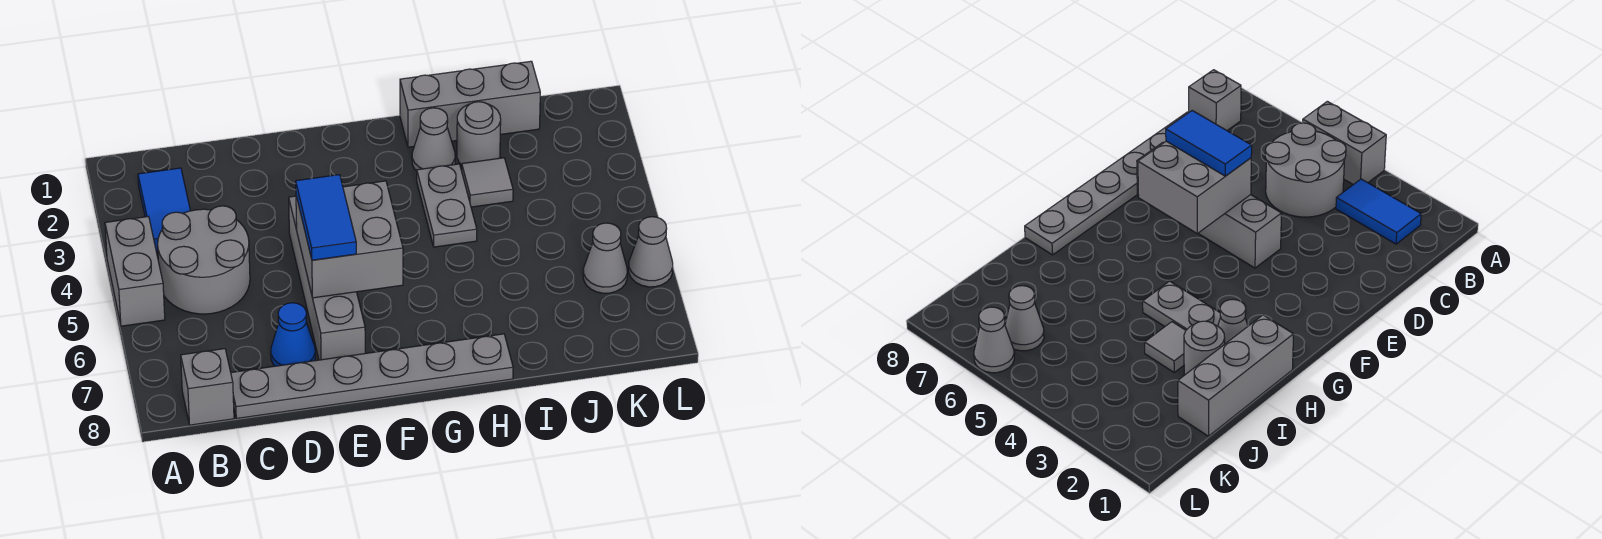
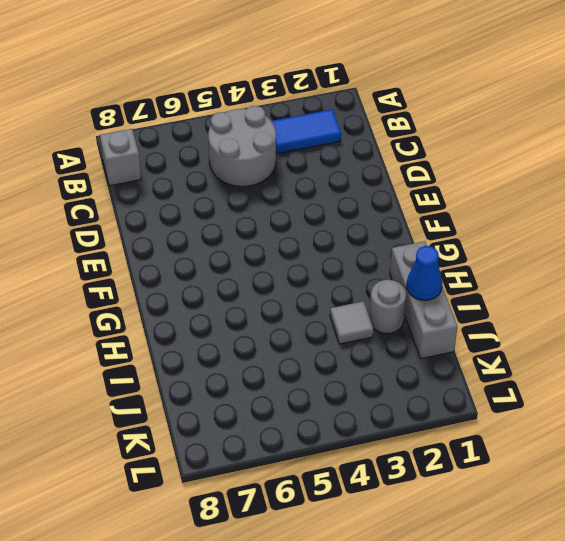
blue 1x1 cone [407,246,442,300] -> blue 1x1 cone moved to [271,303,315,366]
none -> grey 1x2 brick [105,216,165,326]
none -> grey 1x6 plate [231,334,513,418]
none -> grey 1x4 brick [289,196,365,360]

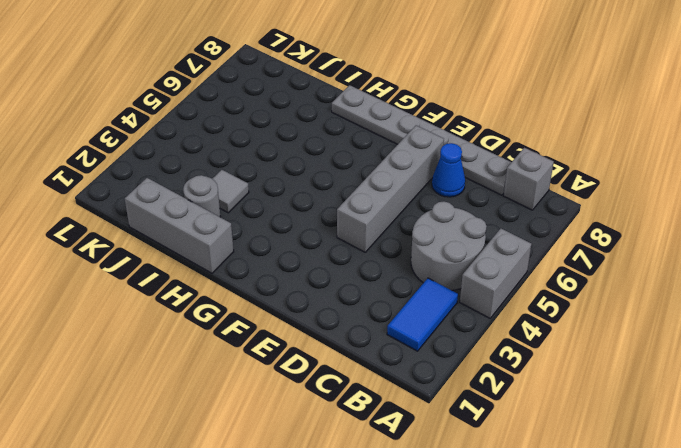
none -> grey 1x1 cone [412,108,455,171]
none -> grey 1x2 plate [417,164,477,247]
none -> grey 1x1 cone [583,223,627,293]

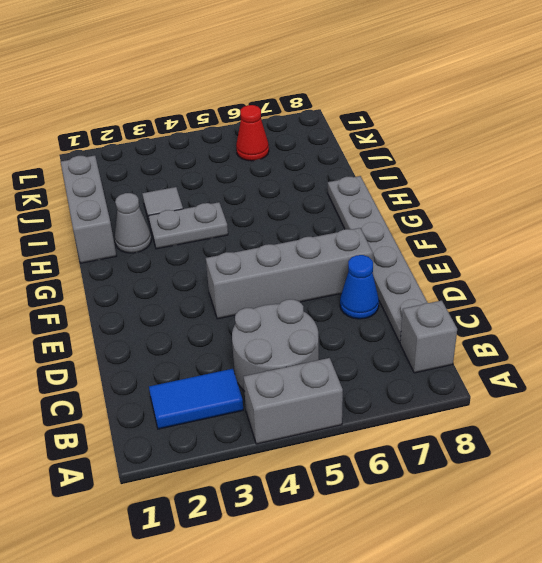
red 1x1 cone [236,105,269,161] -> grey 1x1 cone [583,223,627,293]
none -> grey 1x1 round brick [457,102,501,165]
none -> grey 1x1 cone [629,217,673,287]
none -> grey 2x2 brick [296,181,403,298]

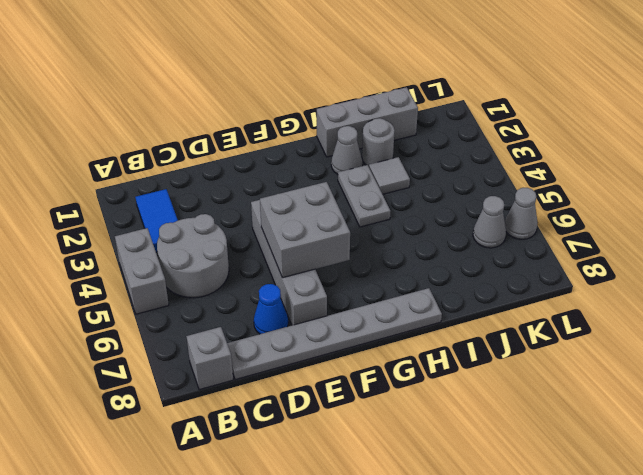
none -> blue 1x2 tile [296,175,356,260]

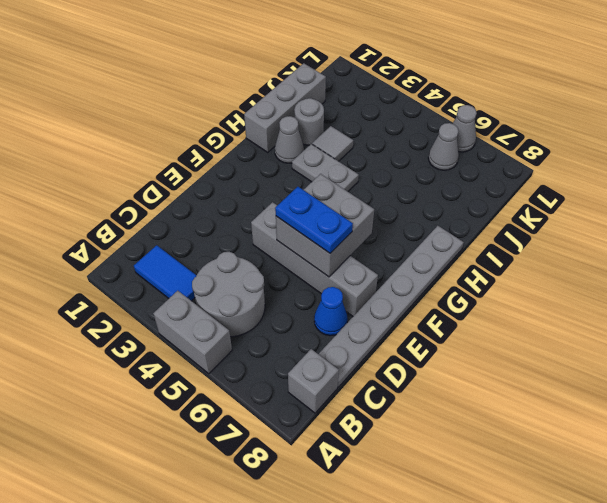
blue 1x2 plate [275,187,353,253] -> blue 1x2 tile [296,175,356,260]

